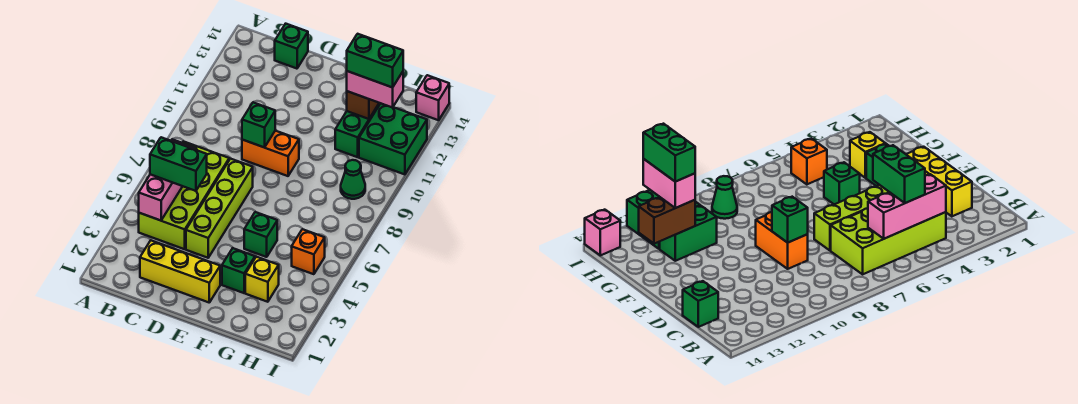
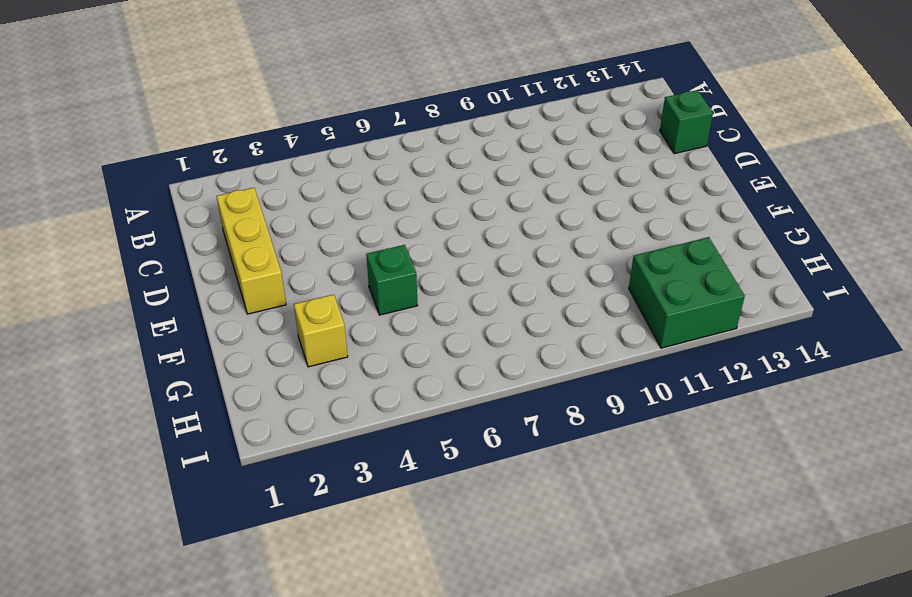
none -> lime 2x4 brick [139,141,229,249]
none -> lime 1x4 brick [186,159,253,258]
none -> orange 1x2 brick [242,131,299,176]

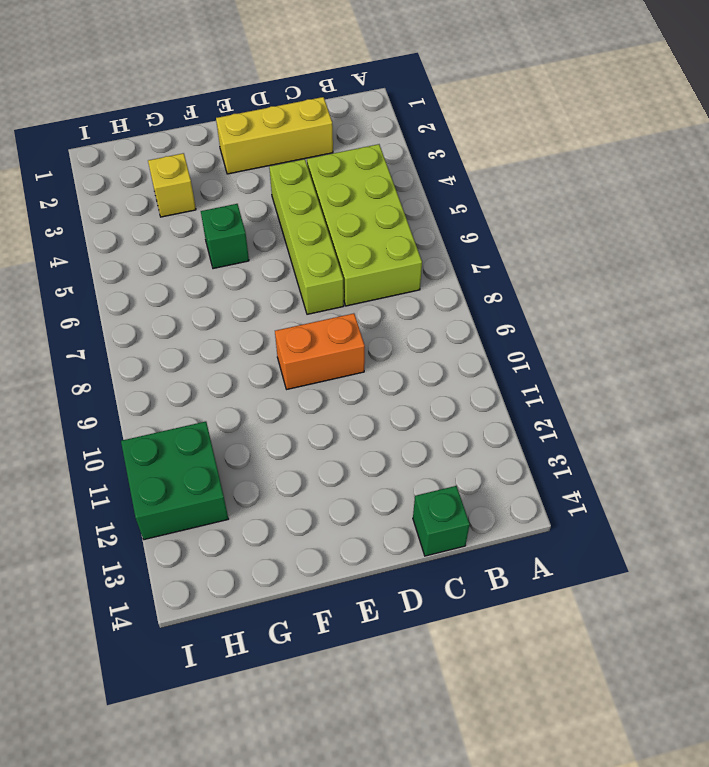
none -> green 1x1 brick [222,248,255,293]
none -> green 1x2 brick [335,103,380,157]
none -> orange 1x1 brick [292,229,325,274]

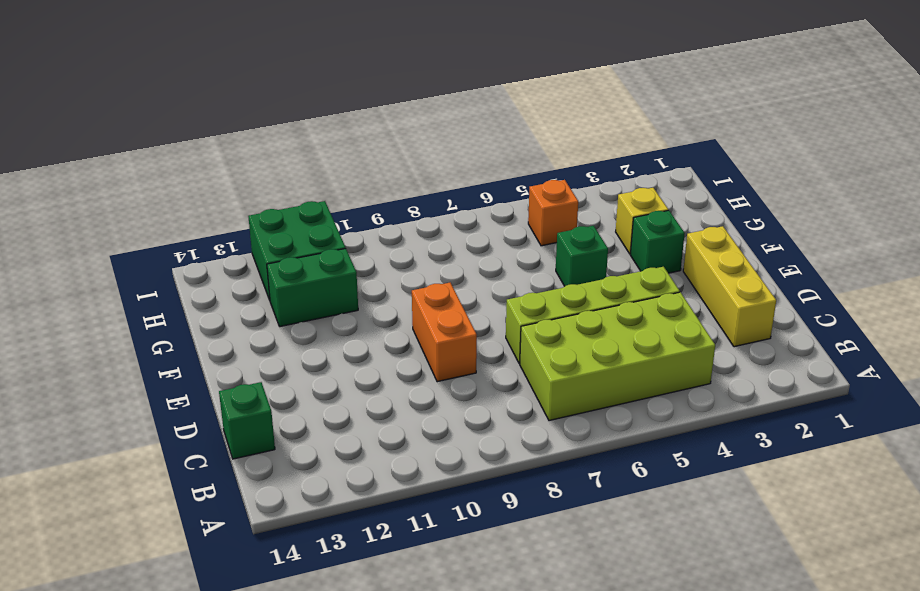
none -> green 1x1 cone [341,160,365,199]
none -> pink 1x1 brick [416,75,449,120]
none -> pink 1x3 brick [139,139,194,221]

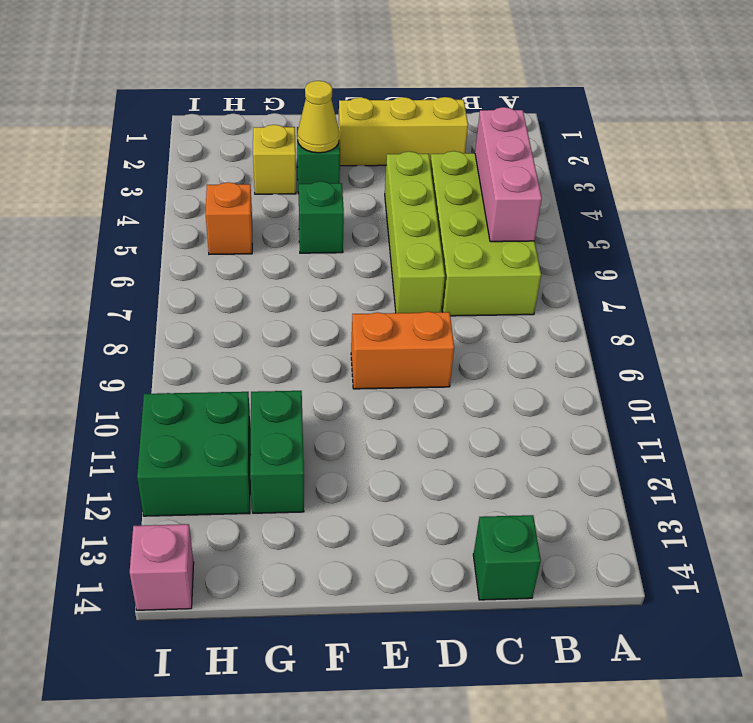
yellow 1x1 cone [297,81,339,153] -> none
none -> green 1x1 cone [341,160,365,199]
none -> green 1x1 brick [242,102,275,148]
none -> brown 1x2 brick [347,91,379,119]

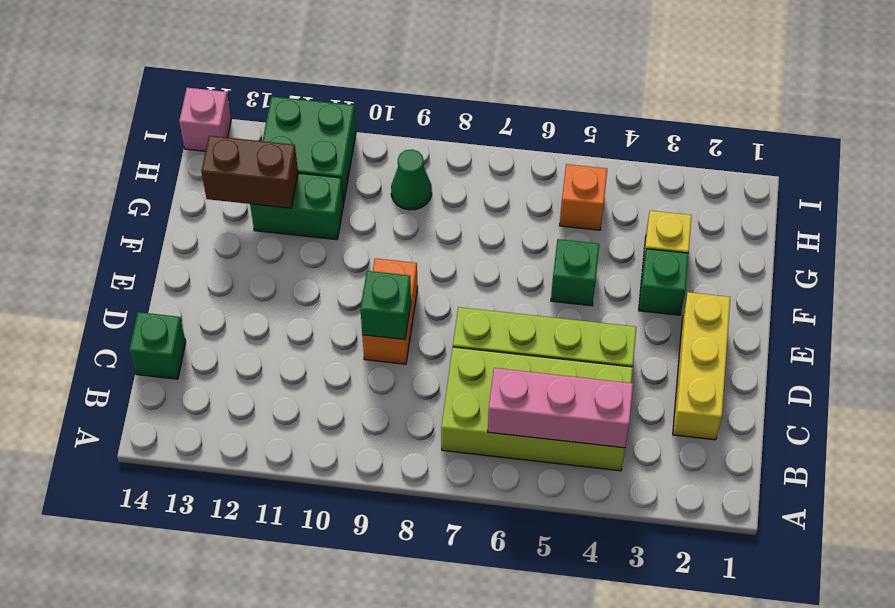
none -> green 1x2 brick [150,137,207,191]
none -> pink 1x2 brick [347,71,403,108]
none -> green 1x2 brick [347,34,403,87]

